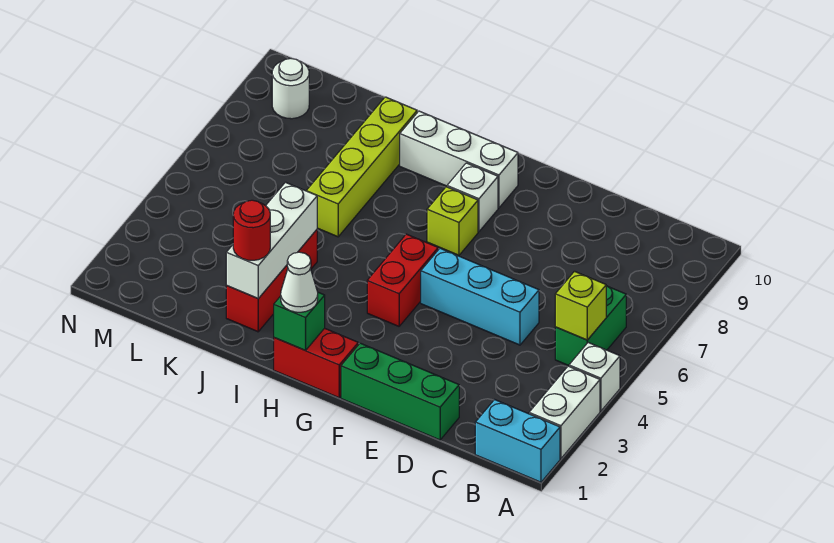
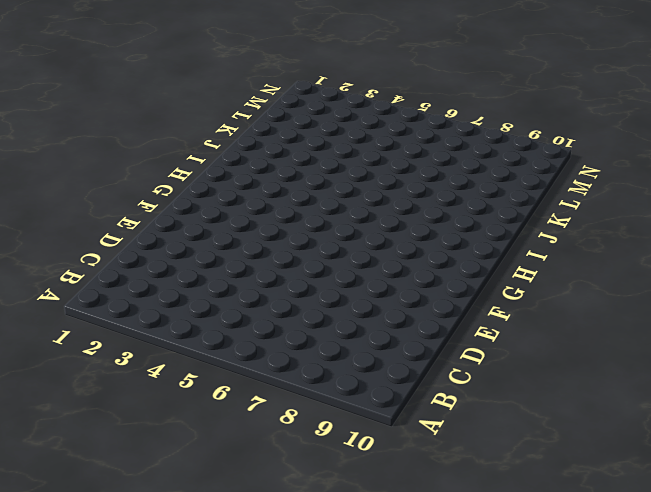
none -> cyan 1x2 brick [475,400,560,482]
none -> white 1x2 brick [529,366,600,458]
none -> white 1x1 brick [569,343,620,411]

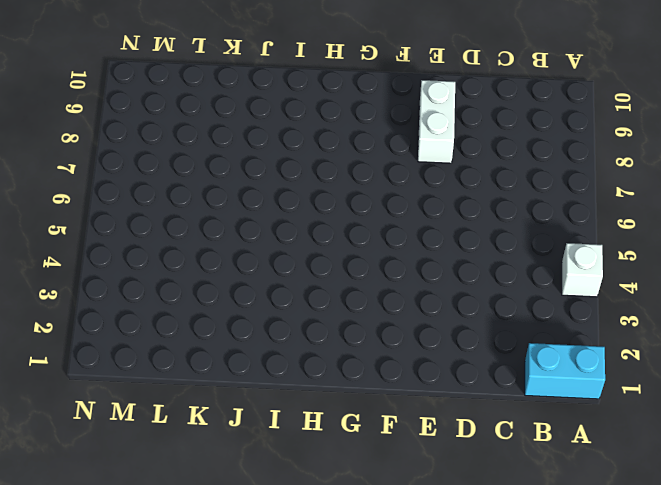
white 1x2 brick [418,80,455,163] -> white 1x2 brick moved to [529,366,600,458]
none -> green 1x2 brick [555,286,626,366]
none -> green 1x3 brick [341,343,459,440]
none -> cyan 1x3 brick [421,248,539,345]

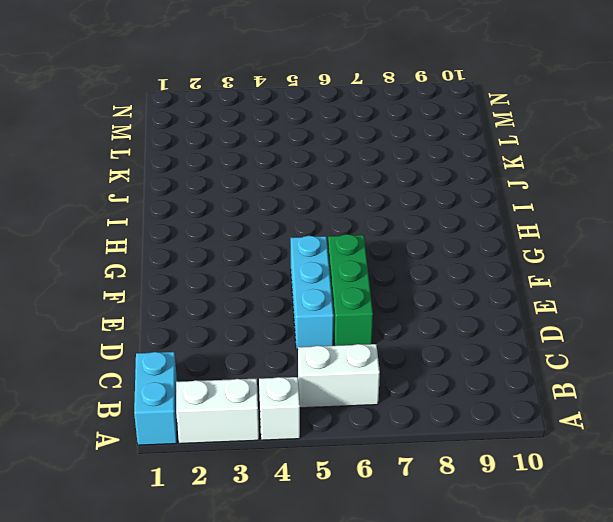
white 1x2 brick [298,344,380,408] -> green 1x2 brick [555,286,626,366]
green 1x3 brick [328,234,373,346] -> green 1x3 brick moved to [341,343,459,440]
none -> red 1x2 brick [274,328,358,398]
none -> red 1x2 brick [367,234,438,326]
none -> lime 1x1 brick [427,187,478,255]

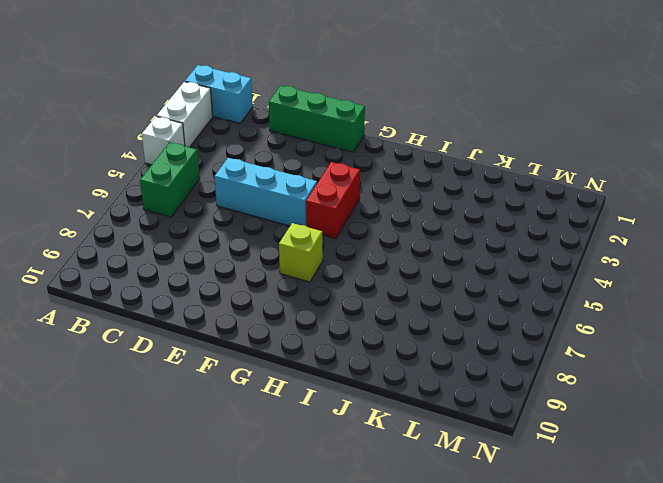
none -> red 1x2 brick [274,328,358,398]
none -> white 1x1 brick [447,163,498,232]
none -> white 1x3 brick [400,111,518,208]

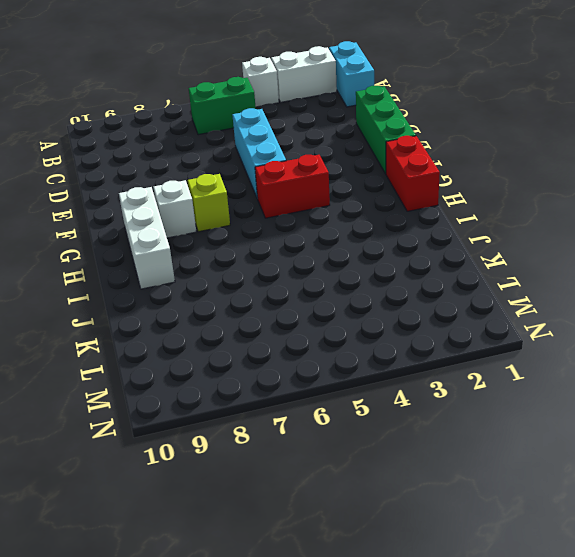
none -> red 1x3 brick [226,230,317,332]
none -> lime 1x4 brick [306,97,417,237]
none -> white 1x1 round brick [272,59,309,119]

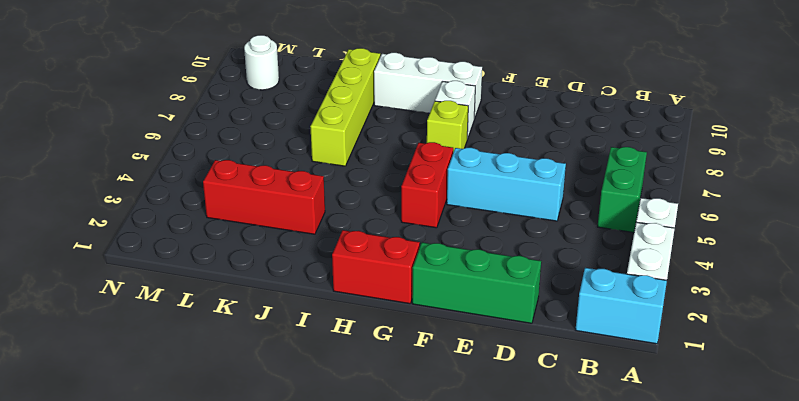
red 1x3 brick [203,160,325,234] -> red 1x3 brick turned to [226,230,317,332]
none -> lime 1x1 brick [555,271,606,340]
none -> green 1x1 brick [274,292,325,350]
none -> white 1x3 brick [226,182,317,298]

